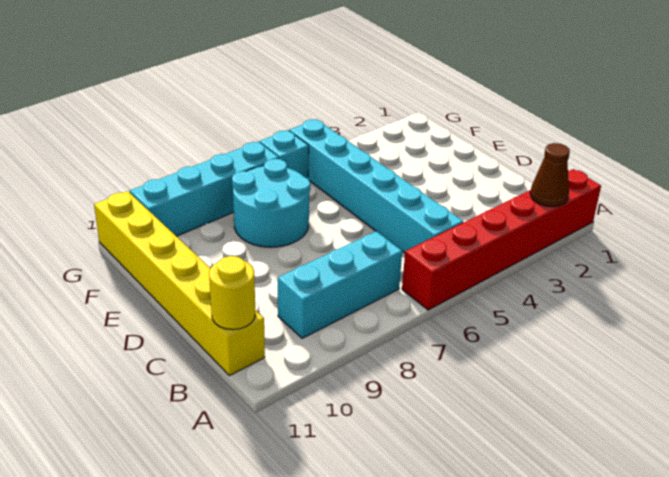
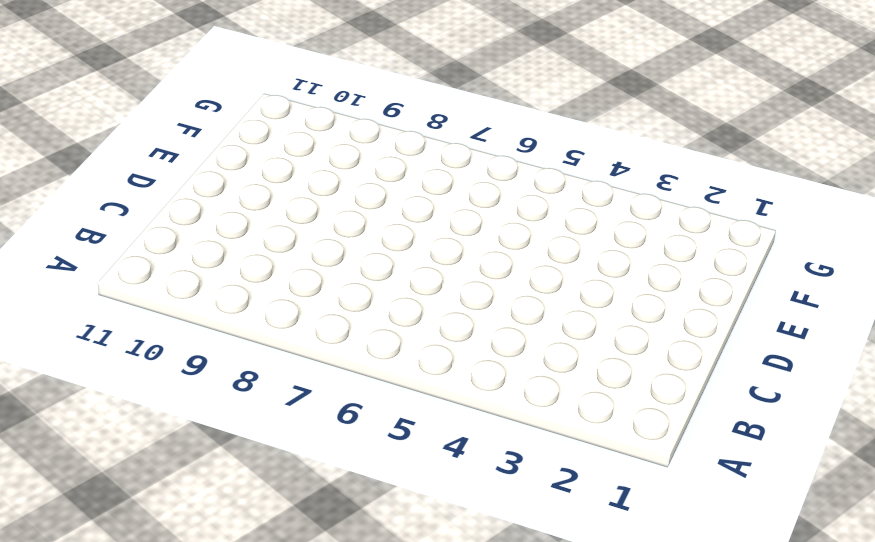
none -> red 1x6 brick [402,169,601,310]
none -> cyan 1x6 brick [289,119,463,253]

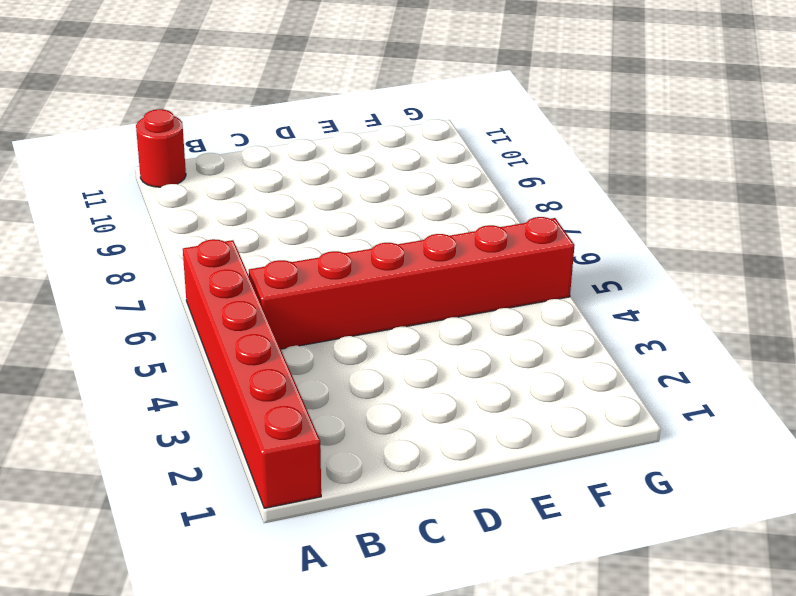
red 1x1 round brick [136,109,186,187] -> none
red 1x6 brick [249,217,575,349] -> cyan 1x6 brick [289,119,463,253]
none -> cyan 1x3 brick [278,231,402,338]
none -> yellow 1x6 brick [94,191,265,376]

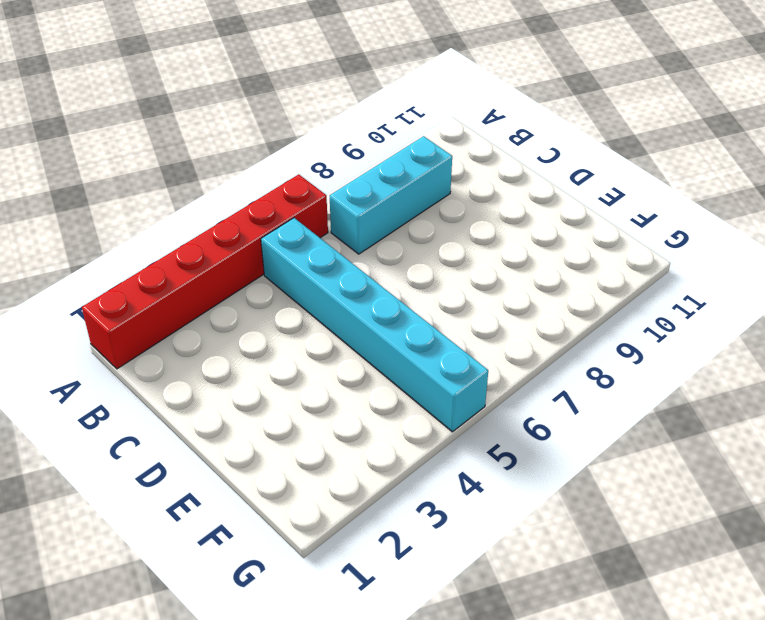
none -> yellow 1x6 brick [94,191,265,376]
none -> cyan 2x2 round brick [232,159,310,247]

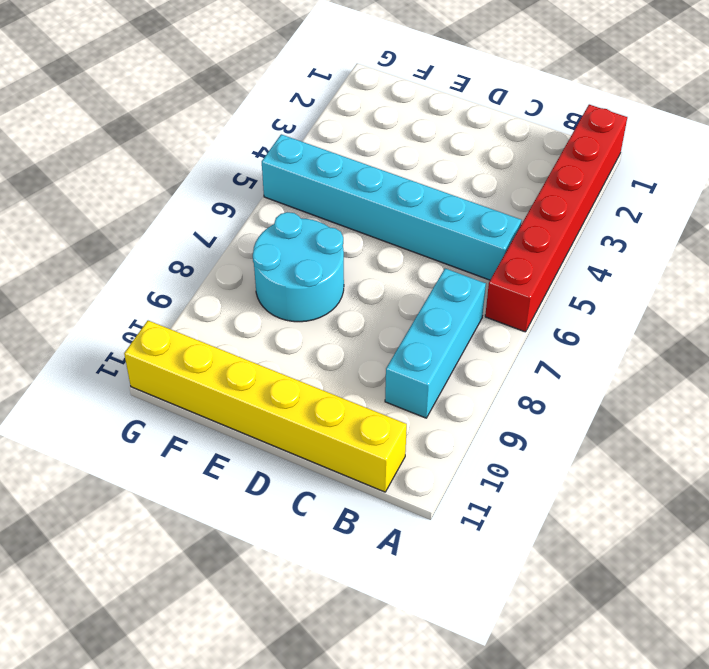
none -> cyan 1x1 brick [260,130,309,179]
none -> cyan 1x4 brick [130,142,279,236]

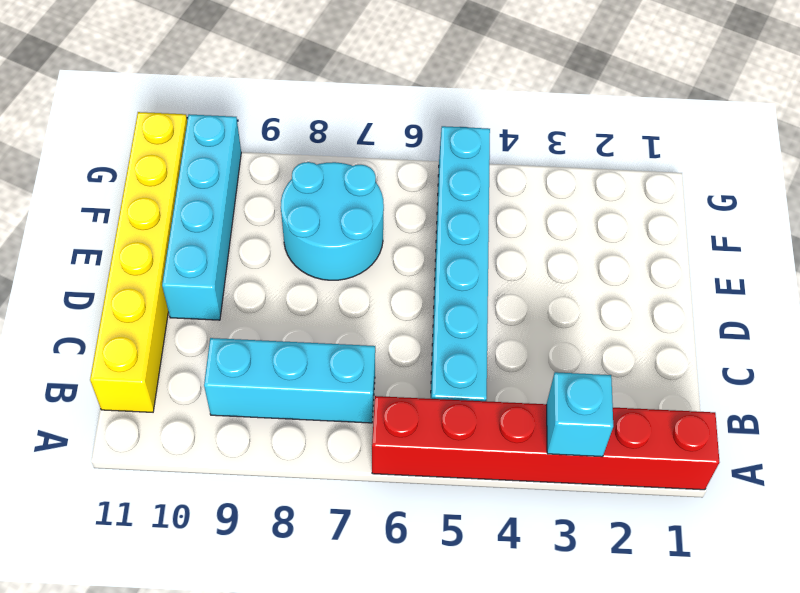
cyan 1x1 brick [547,372,613,457] -> cyan 1x1 brick moved to [260,130,309,179]
cyan 1x4 brick [162,114,241,320] -> cyan 1x4 brick turned to [130,142,279,236]
none -> brown 1x1 cone [530,143,570,207]
none -> yellow 1x1 round brick [209,256,255,330]

